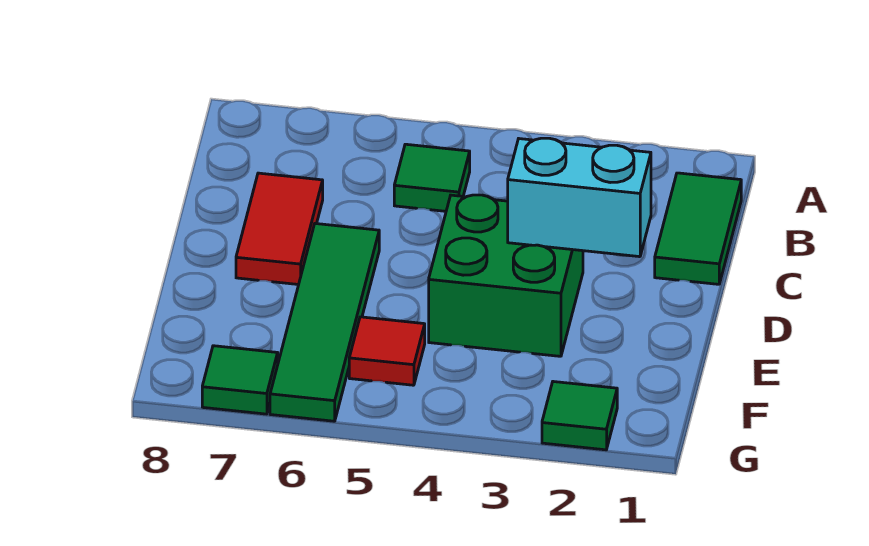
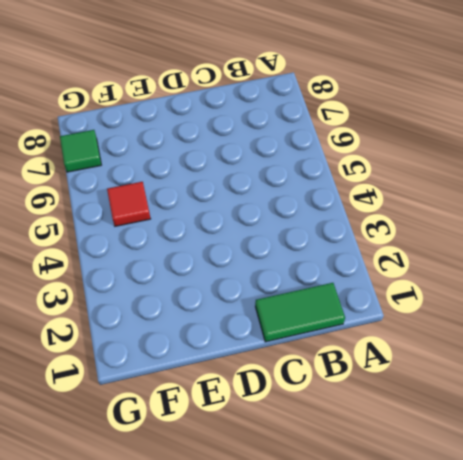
none -> green 1x1 tile [394,144,470,211]
none -> red 1x2 tile [236,173,323,285]

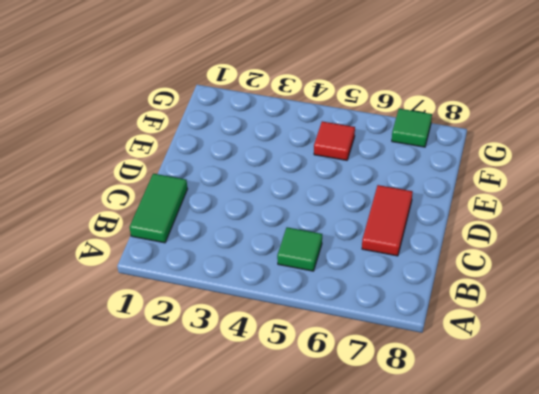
none -> green 2x2 brick [429,195,583,356]
none -> green 1x4 tile [270,223,379,421]

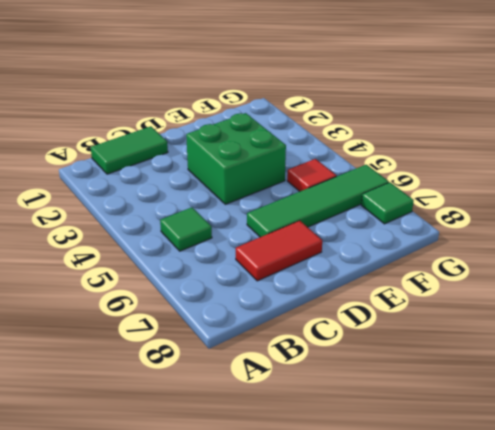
none -> green 1x1 tile [542,382,617,450]
none -> cyan 1x2 brick [508,138,651,257]

